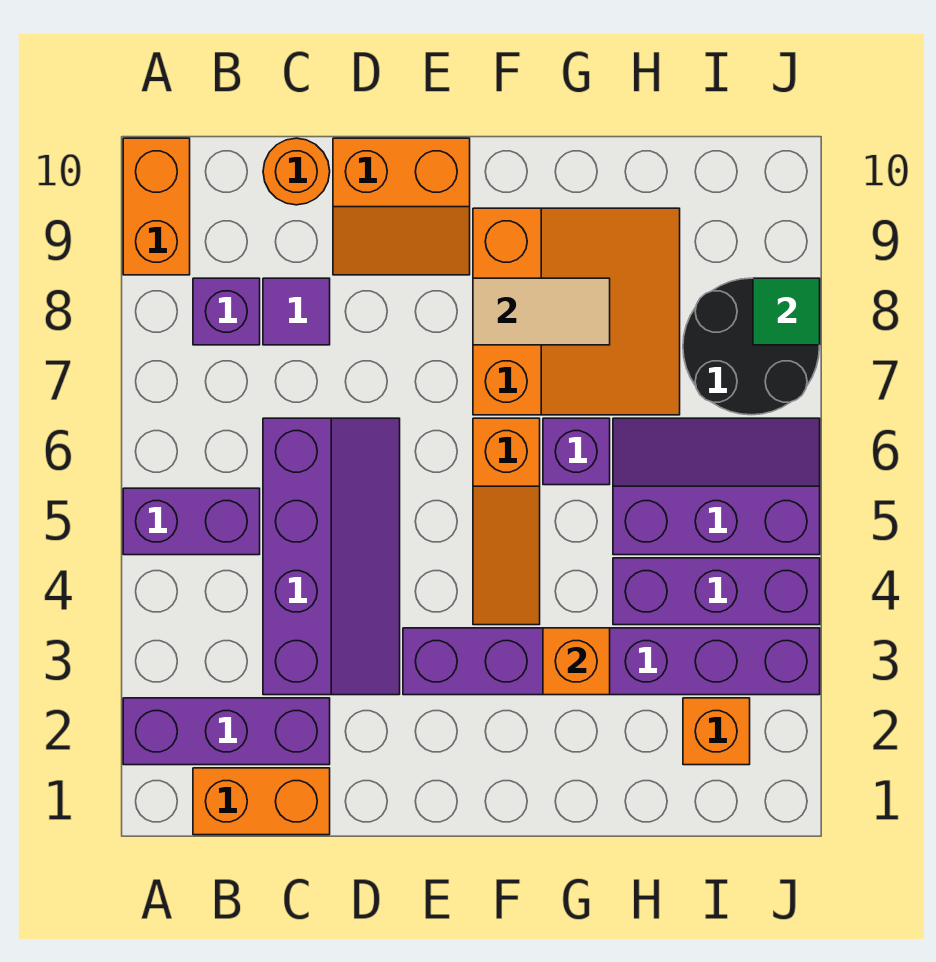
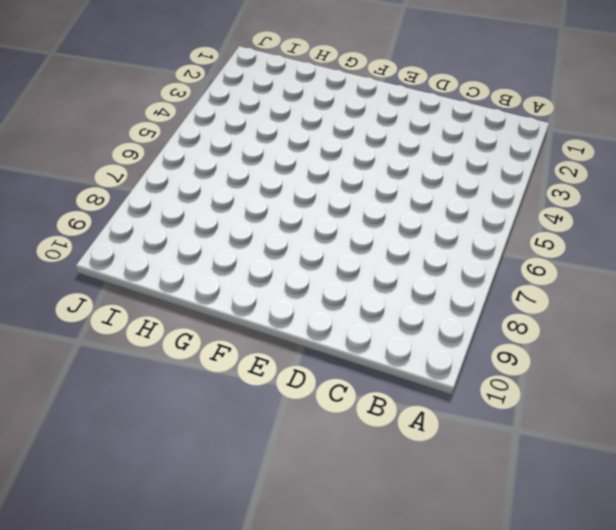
none -> purple 1x3 brick [123,698,330,765]
none -> purple 1x2 brick [123,488,260,555]
none -> orange 1x2 brick [123,138,190,275]

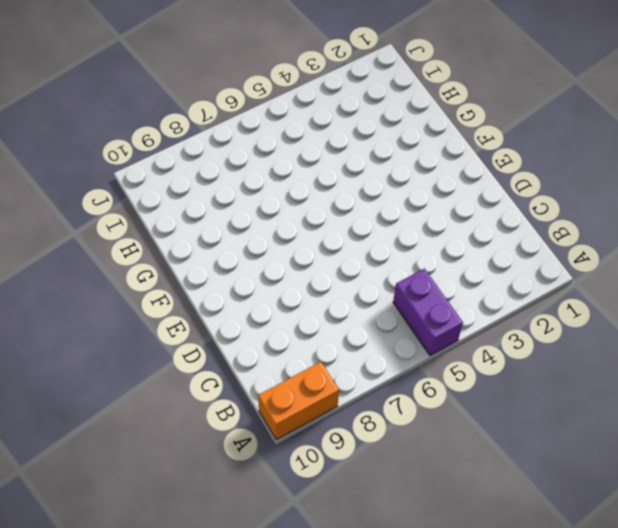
none -> purple 1x3 brick [123,698,330,765]
none -> orange 1x2 brick [193,768,330,835]
none -> purple 1x1 brick [193,278,260,345]

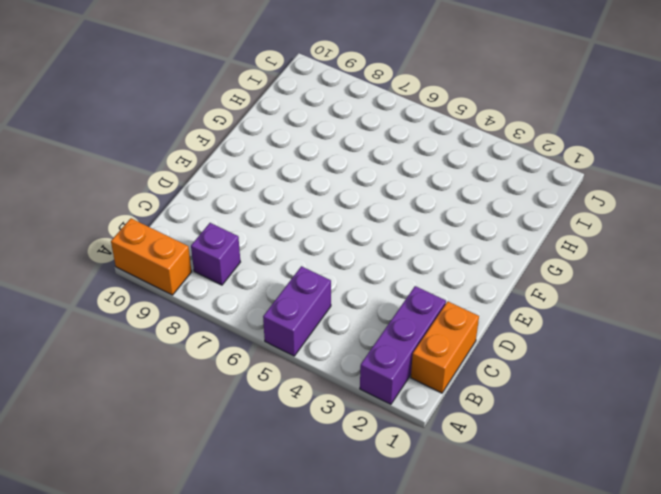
none -> purple 2x4 slope [263,418,400,695]
none -> purple 1x1 tile [263,278,330,345]
none -> orange 1x1 round brick [263,138,330,205]

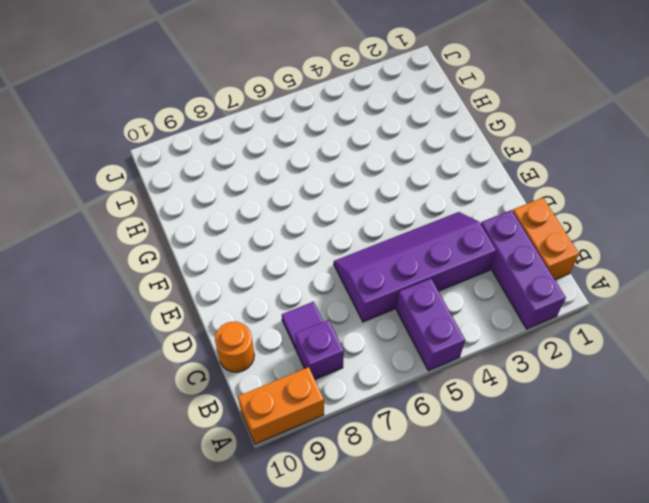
none -> orange 2x2 slope [333,138,470,275]
none -> purple 1x6 brick [403,628,820,695]
none -> orange 1x3 slope [473,418,540,625]

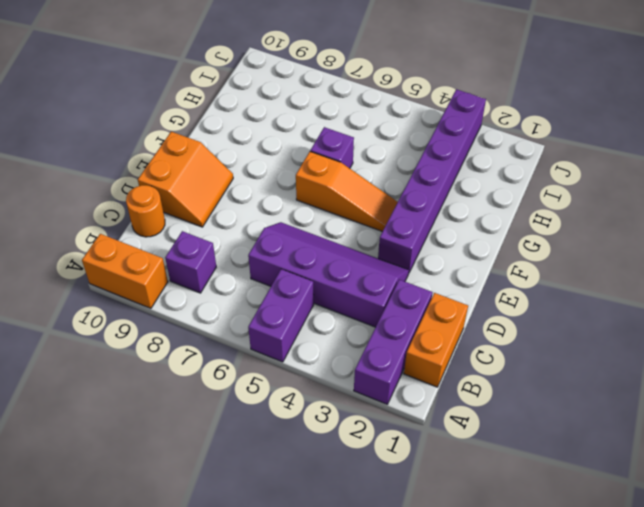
none -> purple 1x1 tile [263,278,330,345]
none -> orange 3x3 slope [473,208,680,415]
none -> purple 1x3 brick [613,558,820,625]

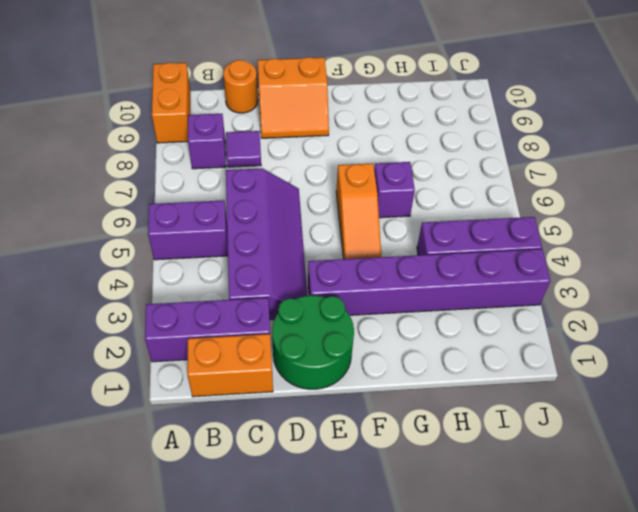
green 2x2 round brick [272,295,354,389] -> none
none -> orange 3x3 slope [473,208,680,415]
none -> purple 2x3 slope [613,418,820,555]
none -> orange 1x1 brick [683,698,750,765]

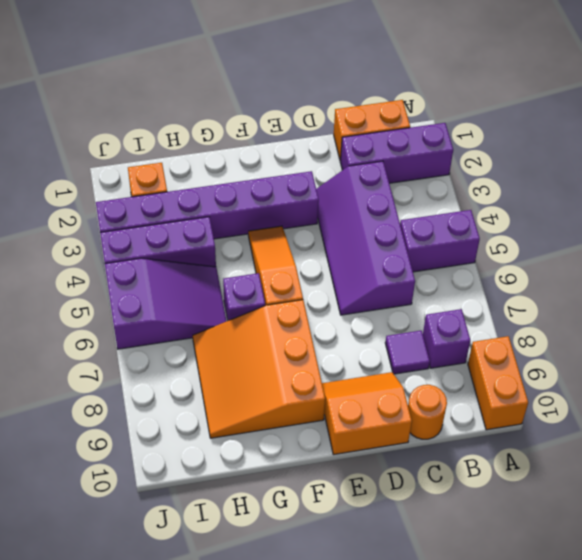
purple 2x3 slope [105,258,226,349] -> purple 2x3 slope turned to [613,418,820,555]
none -> black 2x2 round brick [683,278,820,415]
none -> tan 1x2 tile [473,278,610,345]
none -> orange 1x1 brick [543,628,610,695]

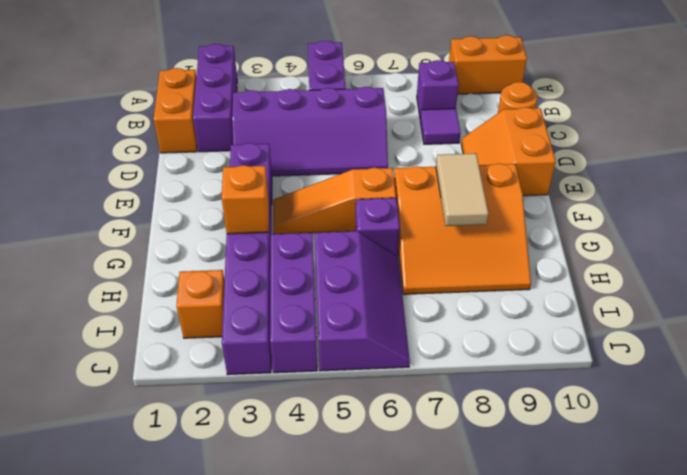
none -> black 2x2 round brick [683,278,820,415]
none -> green 1x1 tile [753,278,820,345]

